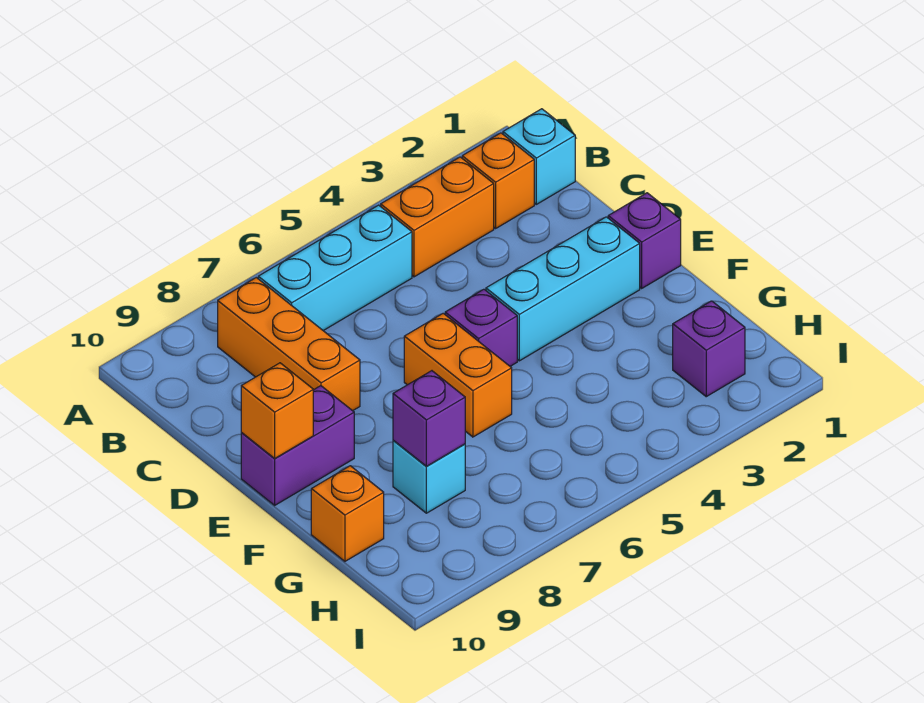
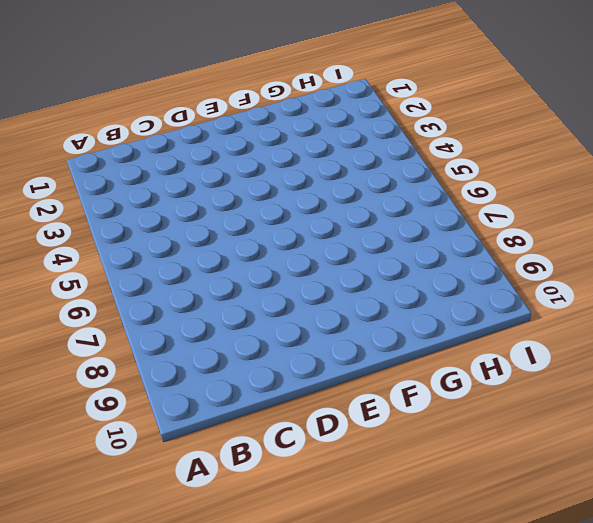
none -> cyan 1x1 brick [503,109,575,204]
none -> orange 1x1 brick [462,133,534,228]
none -> orange 1x2 brick [381,157,494,277]

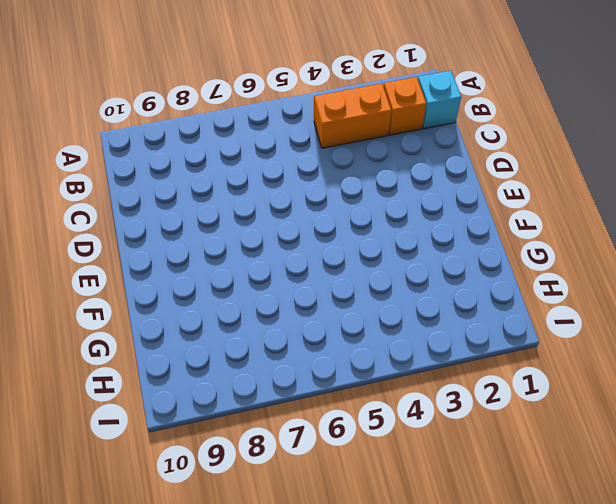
none -> cyan 1x3 brick [258,205,412,331]
none -> orange 1x3 brick [218,278,360,411]
none -> purple 1x1 brick [608,193,681,288]

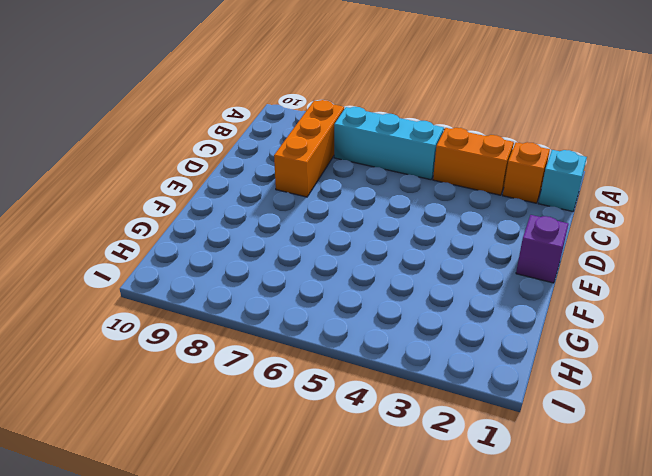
none -> cyan 1x3 brick [486,217,640,361]
none -> purple 1x1 brick [445,289,517,366]
none -> orange 1x2 brick [404,313,512,437]

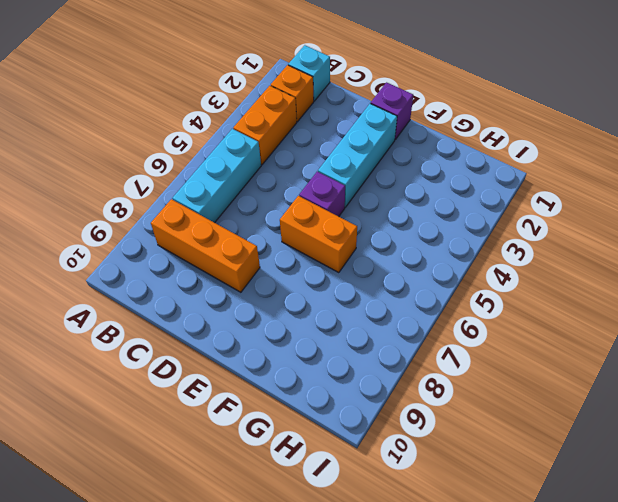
none -> purple 1x2 brick [241,386,354,505]
none -> cyan 1x1 brick [393,441,465,513]
none -> orange 1x1 brick [311,466,384,561]

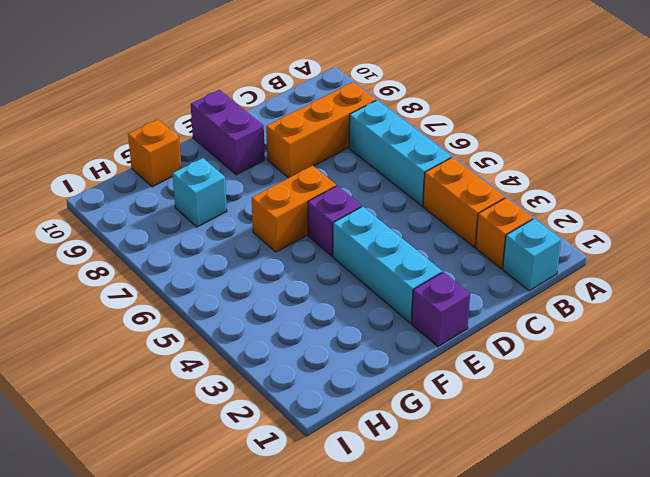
none -> purple 1x1 brick [673,301,745,397]
none -> orange 1x1 brick [241,363,313,459]
none -> purple 1x1 brick [393,371,465,467]

